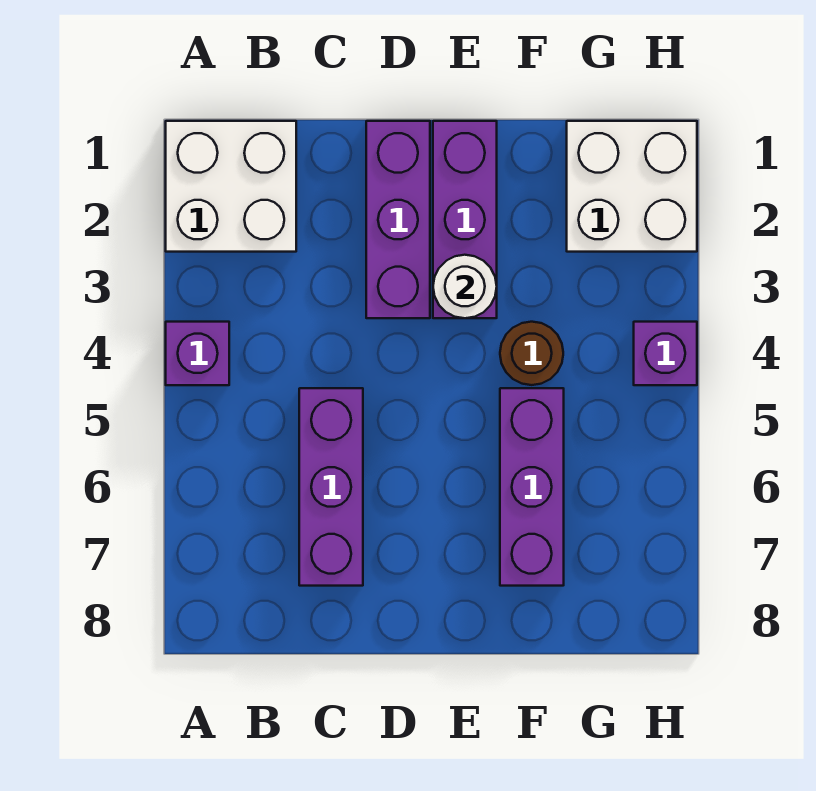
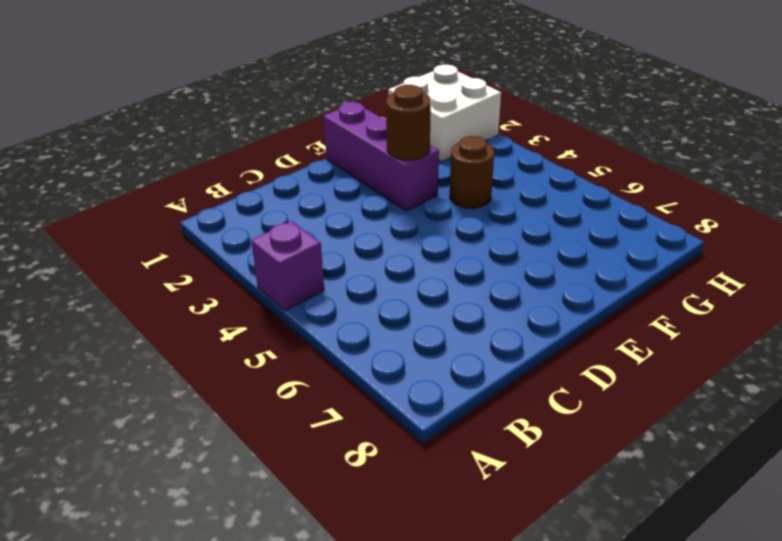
brown 1x1 round brick [386,85,431,160] -> white 1x1 round brick [433,255,497,318]
none -> white 2x2 brick [166,121,296,252]
none -> purple 1x3 brick [299,388,363,586]

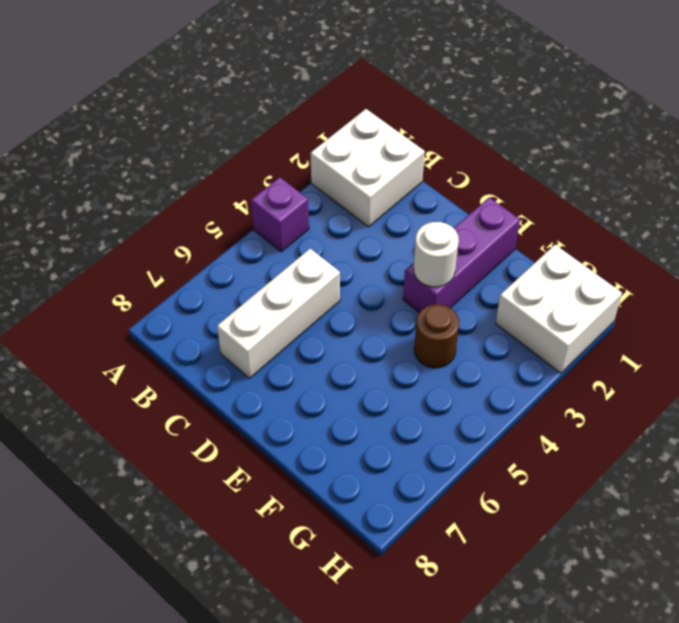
white 1x3 brick [217,249,340,378] -> purple 1x3 brick [299,388,363,586]
none -> purple 1x3 brick [366,121,430,318]
none -> purple 1x3 brick [500,388,564,586]

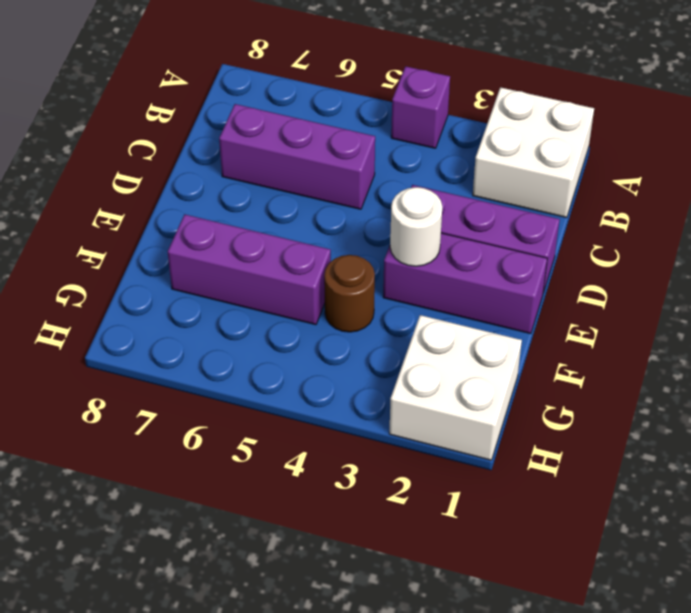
none -> purple 1x1 brick [634,322,697,385]

